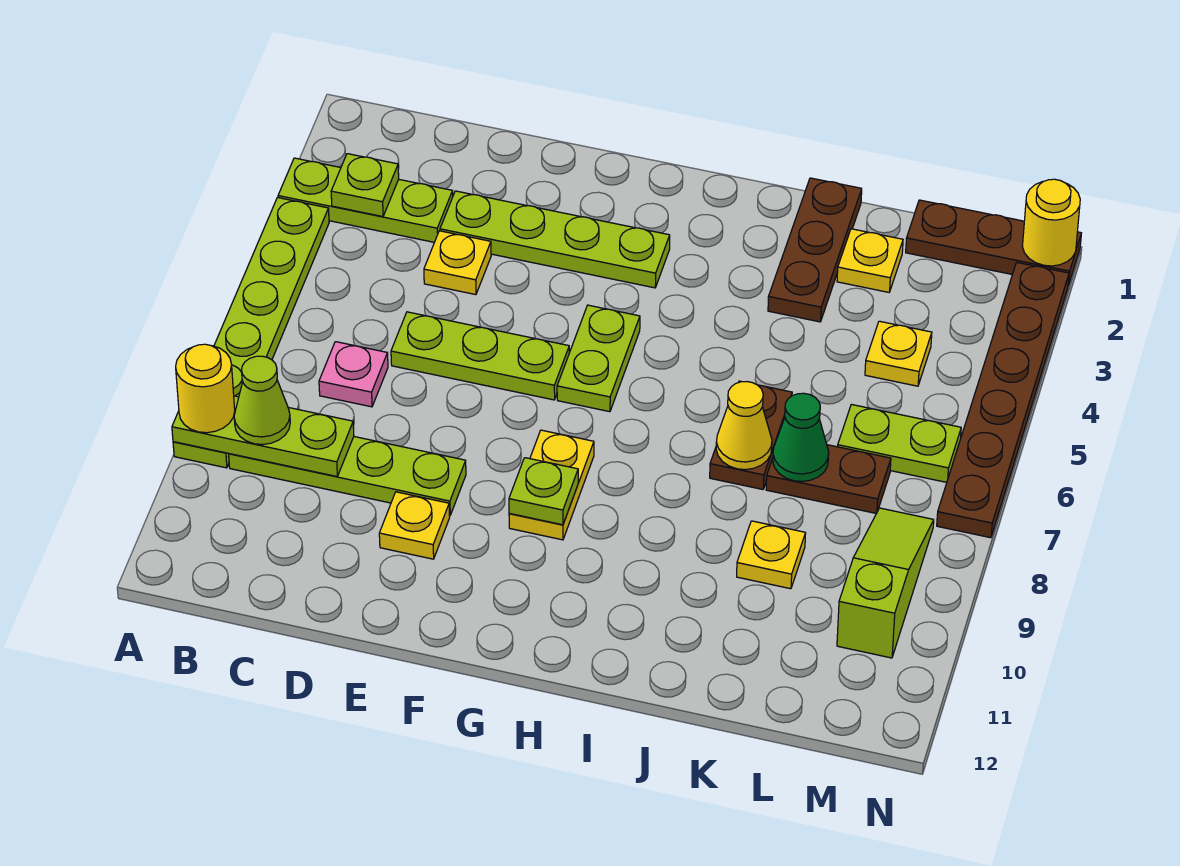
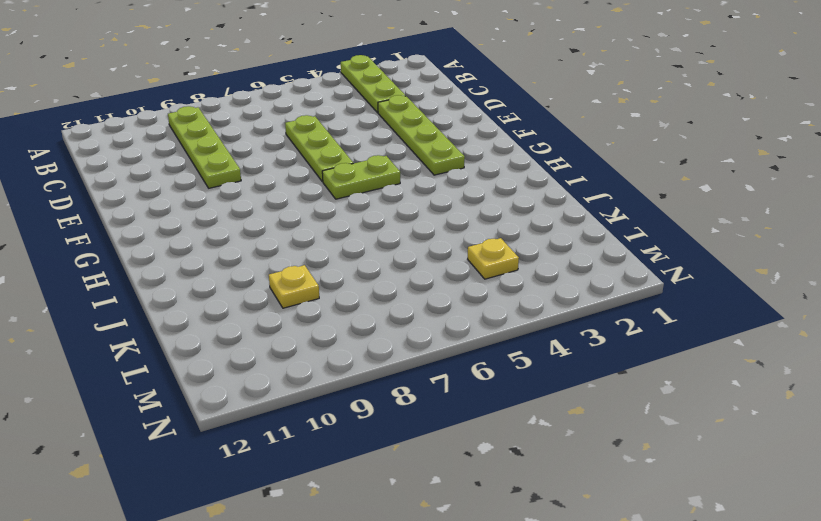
none -> lime 1x6 plate [173,198,329,468]
none -> pink 1x1 plate [319,342,388,407]
none -> yellow 1x1 plate [424,231,491,295]

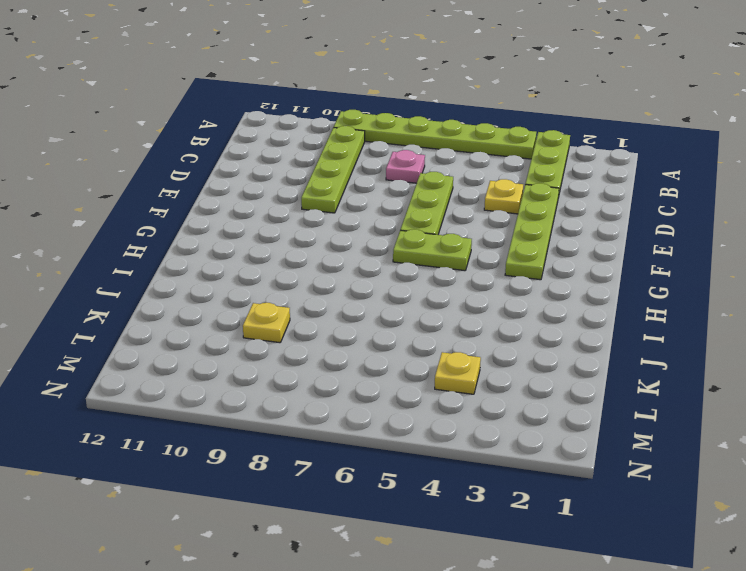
none -> yellow 1x1 plate [379,492,450,559]
none -> yellow 1x2 plate [509,430,594,540]
none -> brown 1x3 plate [768,178,862,322]

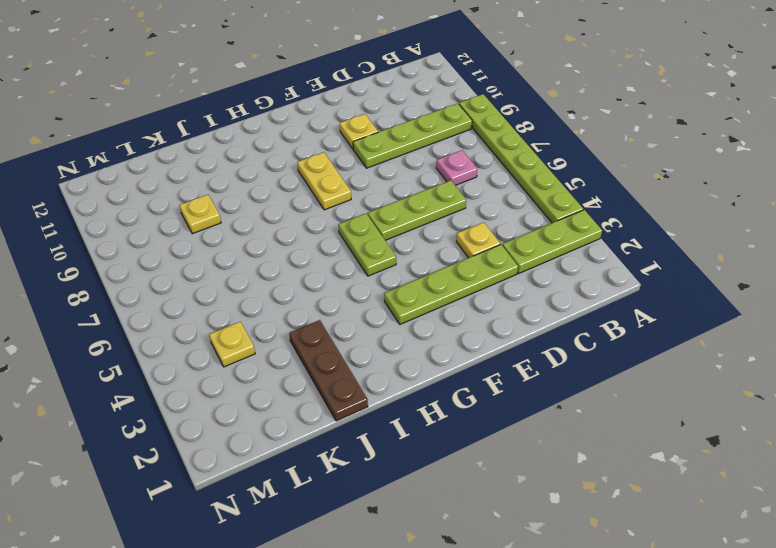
none -> brown 1x2 plate [710,381,792,489]
none -> yellow 1x1 plate [837,229,903,292]
none -> brown 1x2 plate [766,445,891,513]

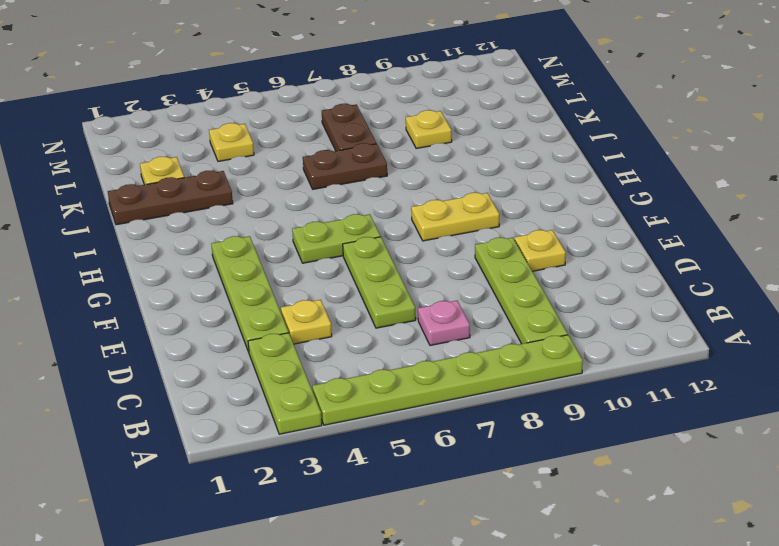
none -> brown 1x3 plate [906,200,1081,286]
none -> lime 1x2 plate [838,404,961,482]
none -> lime 1x3 slope [837,508,934,658]

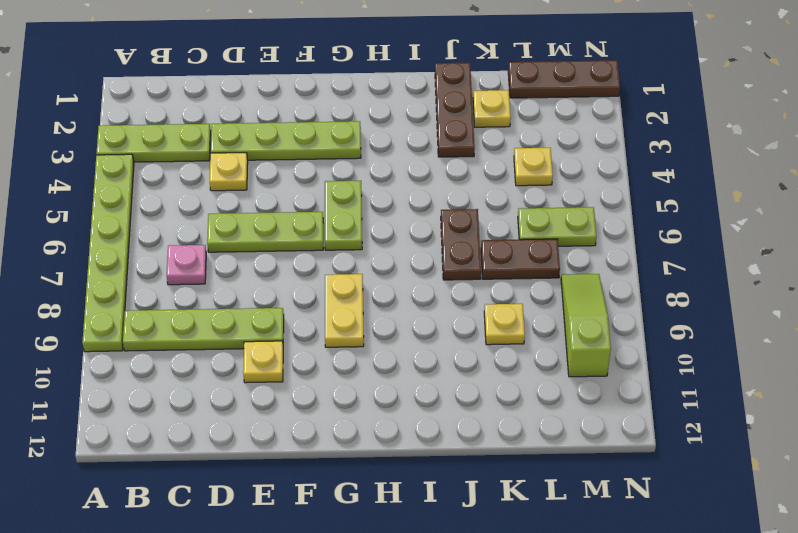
none -> brown 1x6 plate [937,262,1069,538]
none -> lime 1x3 plate [172,396,354,476]
none -> lime 1x1 plate [331,154,399,217]

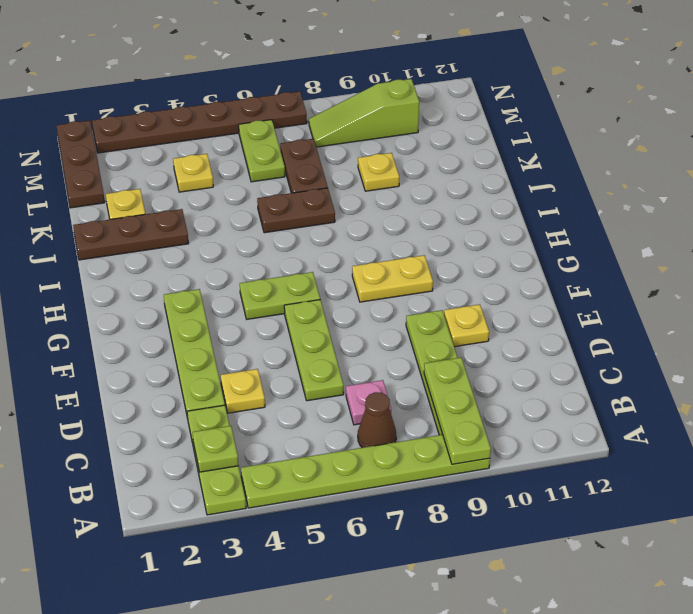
brown 1x1 cone [358,392,396,448] -> none
none -> lime 1x1 plate [509,458,578,525]
none -> yellow 1x1 cone [716,382,772,470]
none -> green 1x1 cone [773,393,829,482]

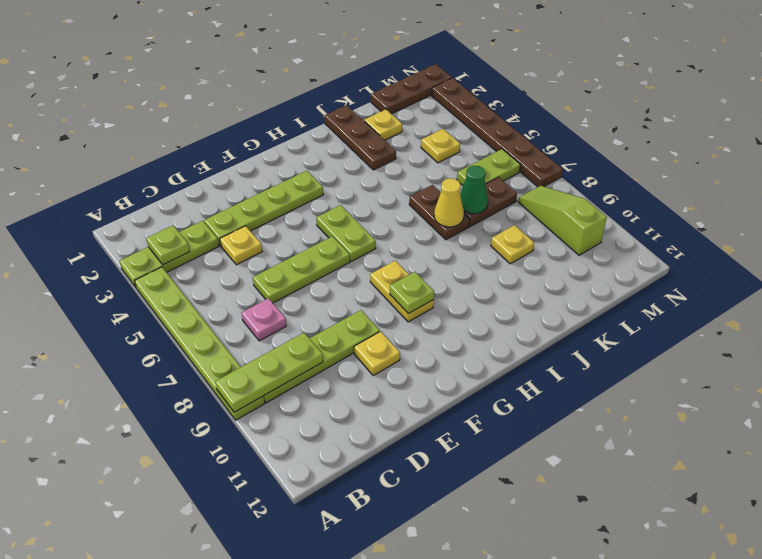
none -> yellow 1x1 round brick [1022,179,1080,266]
none -> yellow 1x1 round brick [176,344,235,433]
none -> lime 1x1 cone [234,356,290,445]

